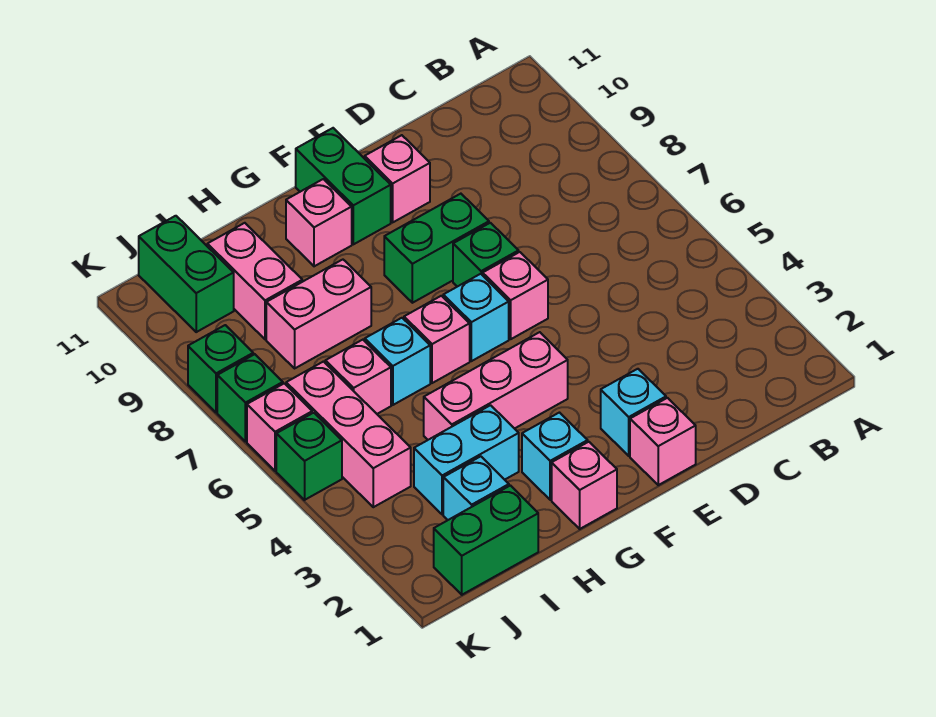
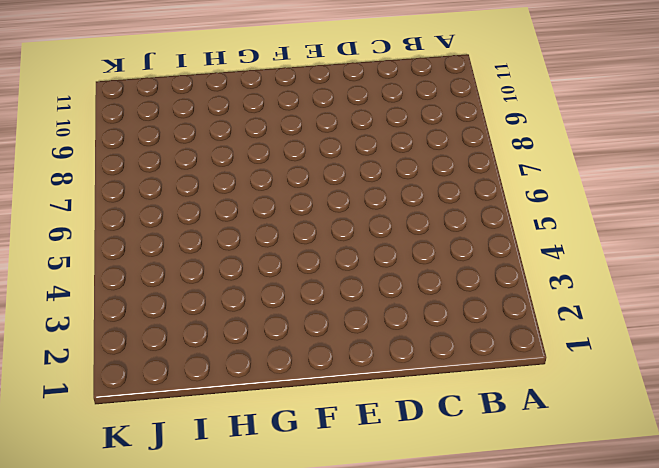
none -> pink 1x1 brick [630,398,696,485]
none -> cyan 1x1 brick [601,369,666,456]
none -> pink 1x1 brick [483,252,548,339]

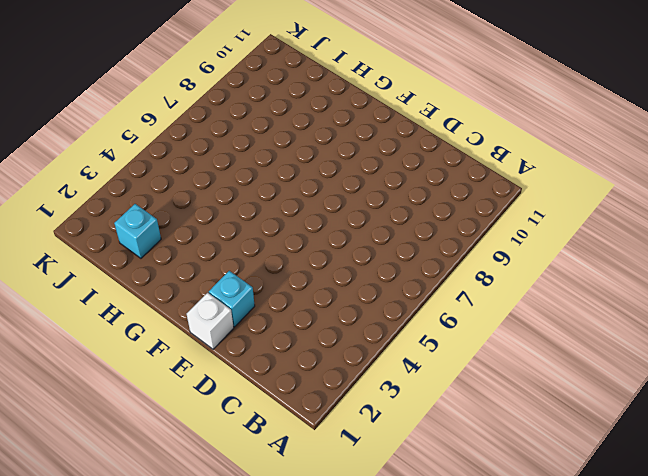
white 1x1 brick [187,293,234,349] -> pink 1x1 brick [630,398,696,485]
none -> pink 1x1 brick [483,252,548,339]
none -> green 1x1 brick [453,223,519,287]
none -> green 1x2 brick [384,194,489,303]

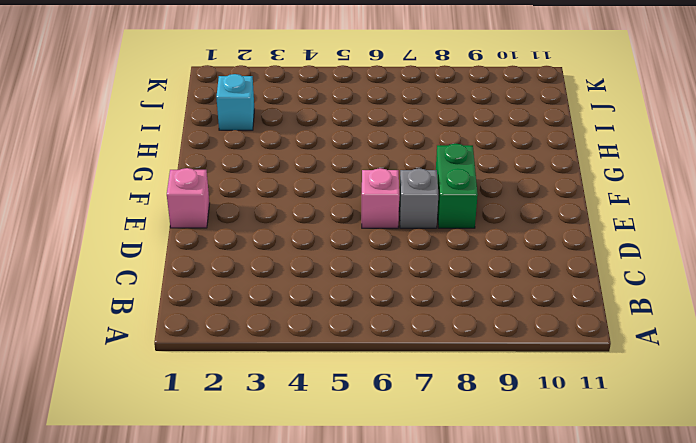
grey 1x1 brick [399,168,438,228] -> green 1x1 brick [453,223,519,287]
none -> cyan 1x1 brick [601,369,666,456]
none -> pink 1x1 brick [365,135,430,222]
none -> pink 1x3 brick [424,332,568,440]

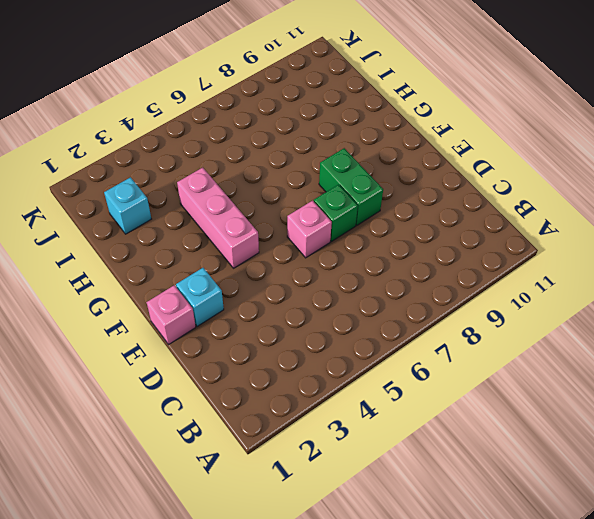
none -> pink 1x1 brick [365,135,430,222]
none -> cyan 1x1 brick [443,274,509,361]
none -> green 1x2 brick [296,128,391,244]

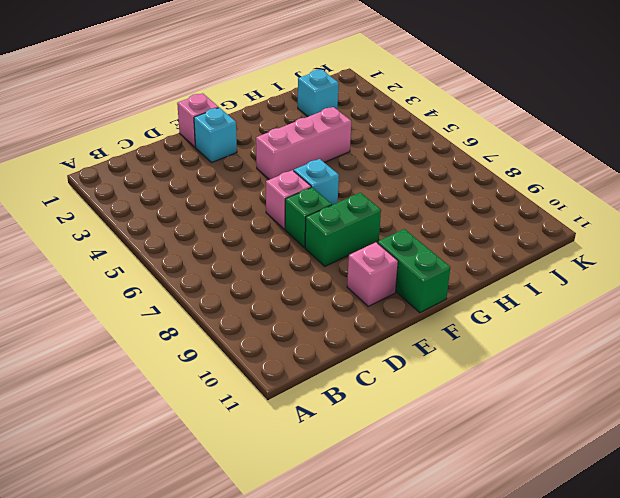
none -> pink 1x1 brick [552,442,617,529]
none -> cyan 1x1 brick [522,413,588,500]
none -> pink 1x1 brick [404,296,470,383]

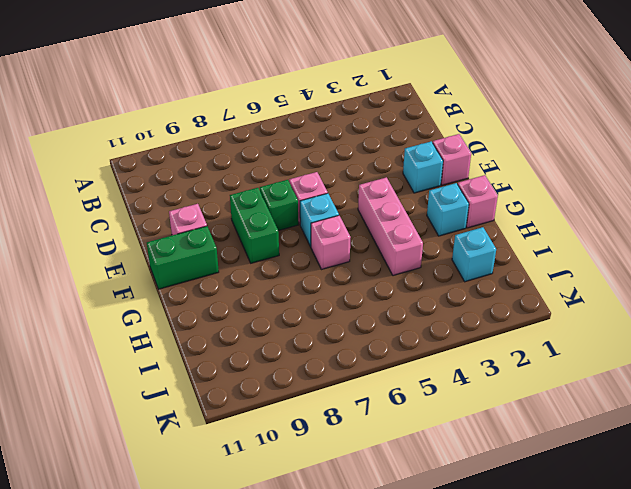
none -> pink 1x1 brick [286,179,352,266]
none -> cyan 1x2 brick [414,405,519,515]
none -> cyan 1x1 brick [365,318,430,405]

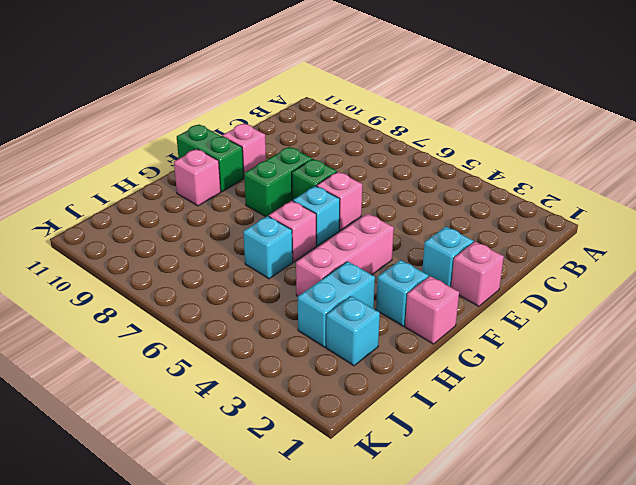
none -> pink 1x2 brick [266,260,371,368]
none -> green 1x2 brick [434,486,538,595]
none -> pink 1x1 brick [325,340,391,414]

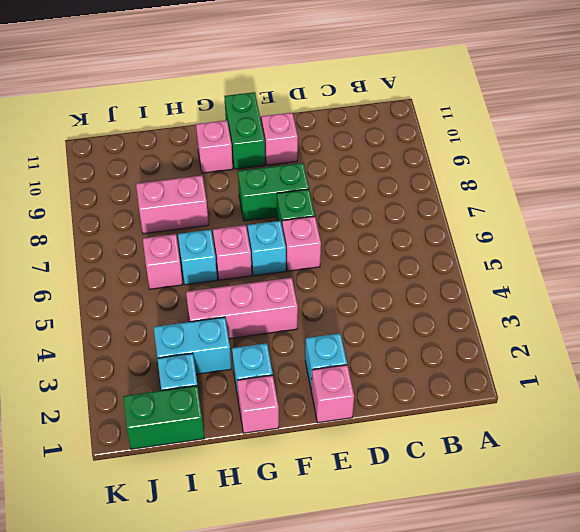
none -> pink 1x2 brick [207,223,302,339]
none -> pink 1x3 brick [286,362,411,507]
none -> green 1x2 brick [139,216,234,332]

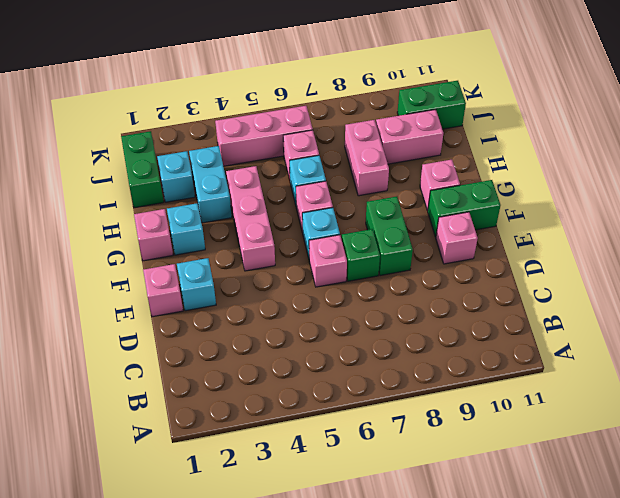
none -> green 1x1 brick [276,413,342,500]
none -> pink 1x1 brick [247,383,312,471]
none -> green 1x1 brick [217,354,283,442]

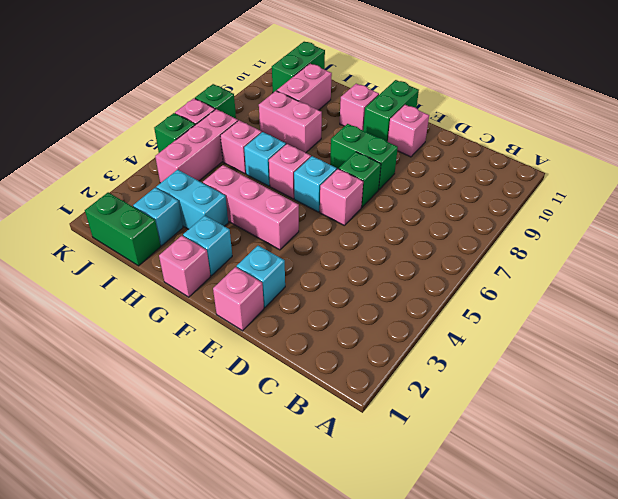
none -> green 1x1 brick [188,325,253,412]

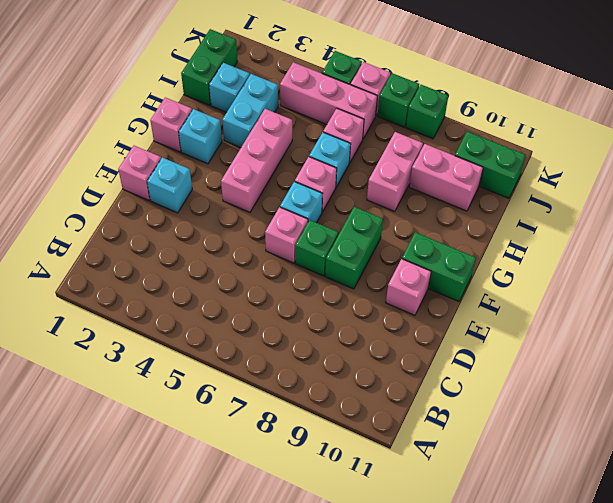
none -> pink 1x1 brick [286,179,352,266]

